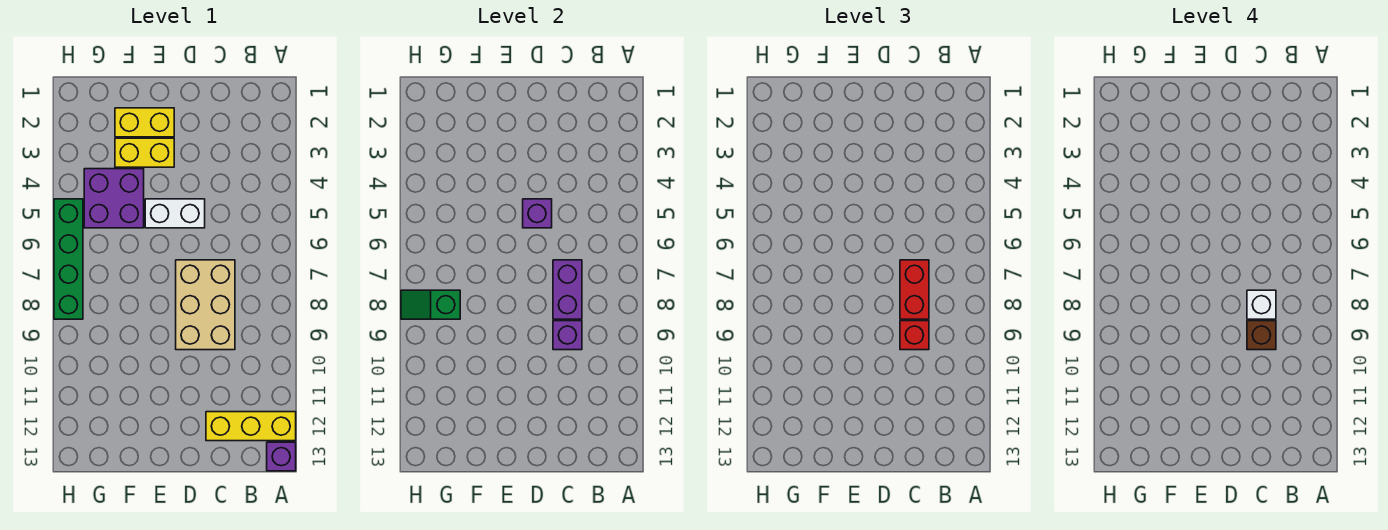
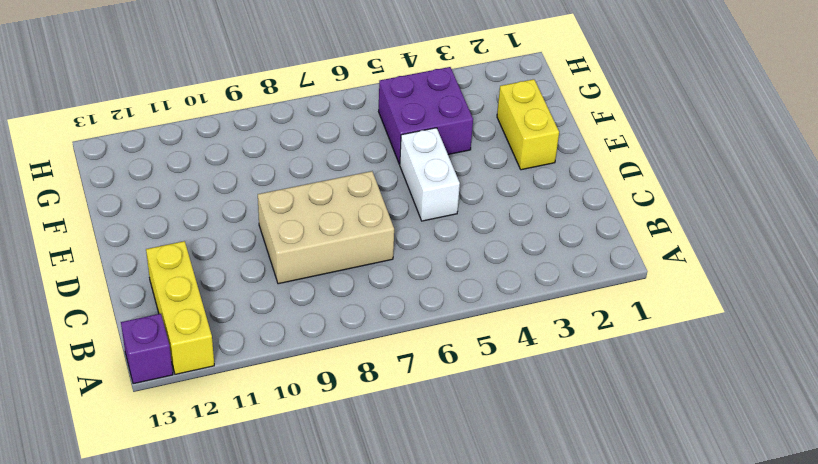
none -> yellow 1x2 brick [115,138,174,167]
none -> green 1x4 brick [54,199,83,319]
none -> purple 1x2 brick [553,260,582,319]

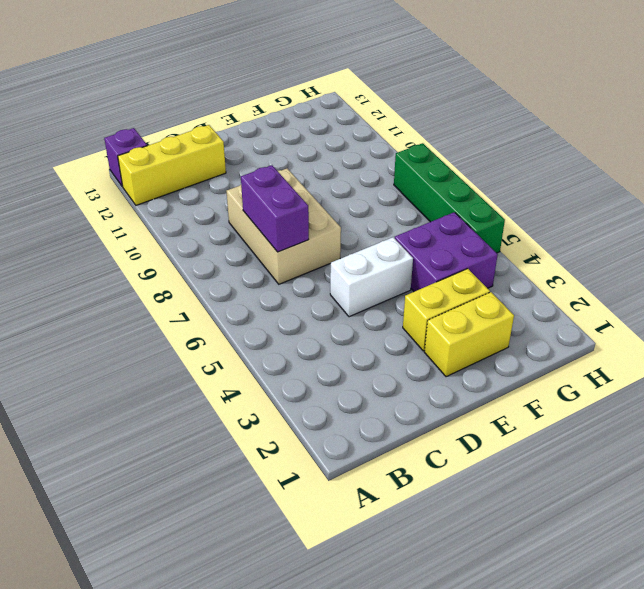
none -> purple 1x1 brick [553,321,582,350]
none -> purple 1x1 brick [523,199,552,228]
none -> green 1x2 slope [401,290,460,319]

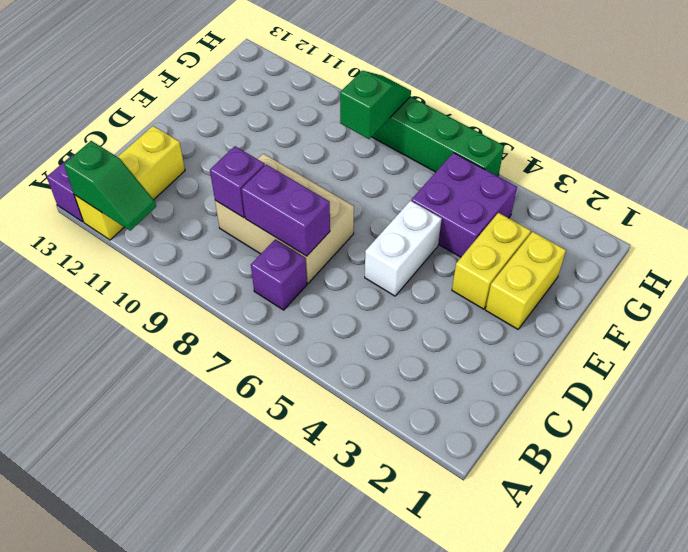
green 1x2 slope [64,141,156,231] -> none
purple 1x1 brick [251,239,307,310] -> purple 1x1 brick moved to [523,199,552,228]
none -> red 1x2 brick [900,260,929,319]
none -> red 1x1 brick [900,321,929,350]
none -> white 1x1 brick [1247,290,1276,319]

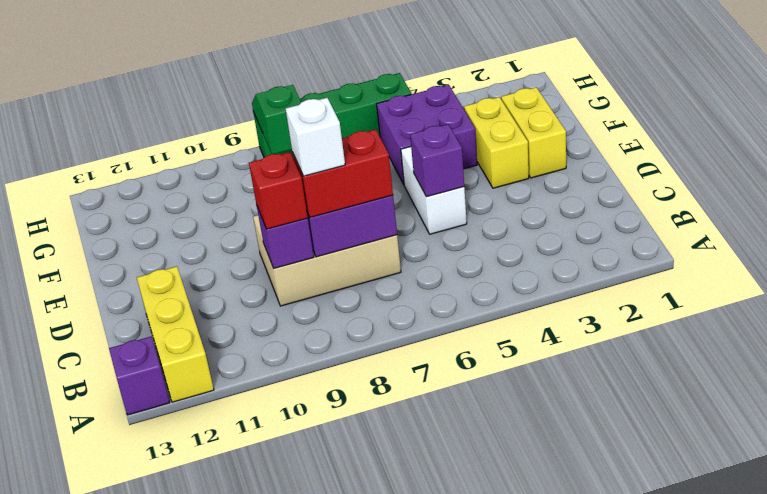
none -> brown 1x1 brick [1247,321,1276,350]

